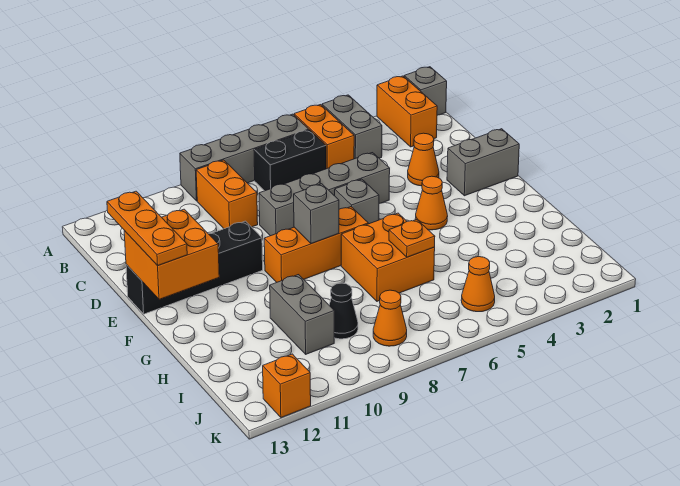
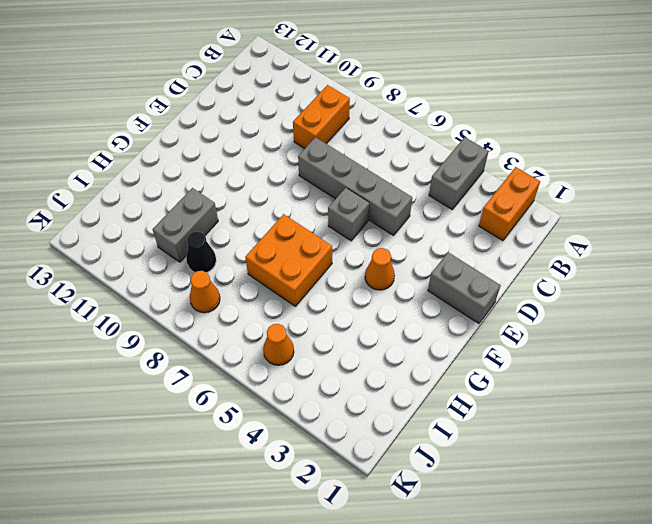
none -> grey 1x1 brick [404,67,447,115]
none -> orange 1x2 brick [294,105,354,169]
none -> grey 1x4 brick [180,114,309,201]

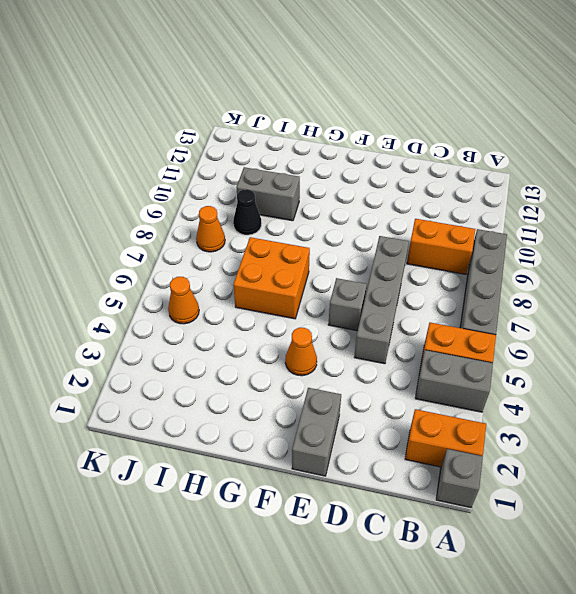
none -> black 1x2 brick [254,130,326,191]
none -> orange 1x1 cone [408,133,439,186]
none -> black 1x4 brick [126,221,263,314]

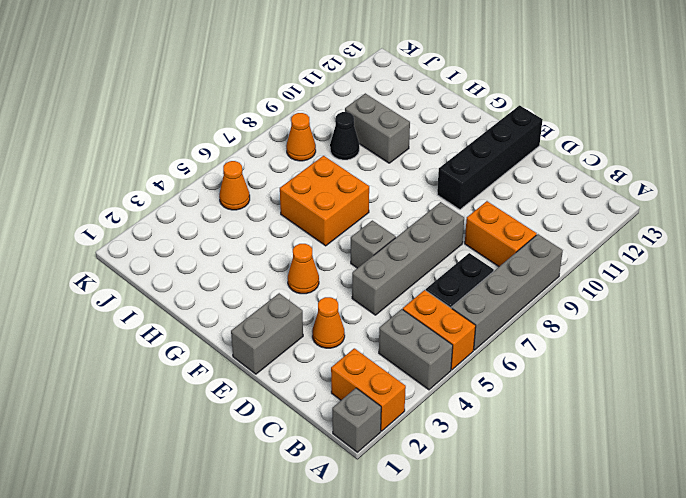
none -> orange 1x3 brick [264,207,368,282]
none -> orange 1x1 brick [263,354,311,418]
none -> orange 2x2 brick [124,209,219,299]

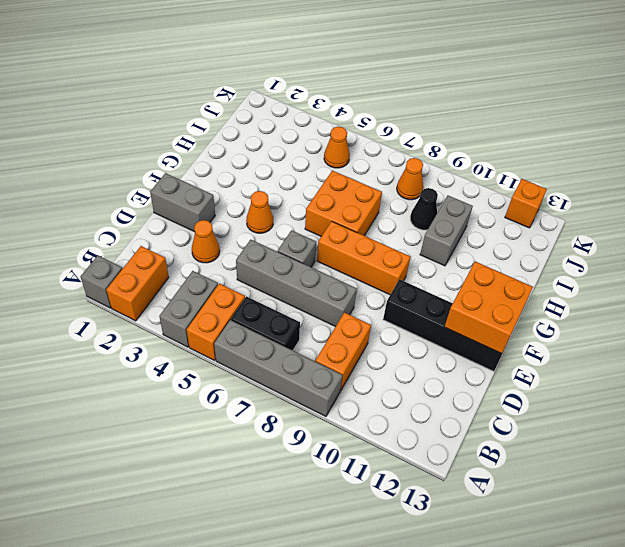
none -> grey 1x1 brick [294,184,339,244]
none -> orange 1x1 plate [389,220,435,257]
none -> orange 1x3 plate [107,191,187,266]

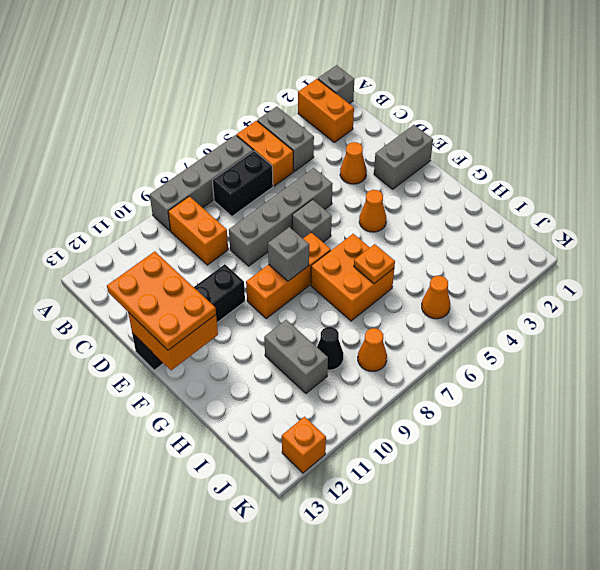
orange 2x3 plate [107,251,216,350] -> orange 1x3 plate [107,191,187,266]

